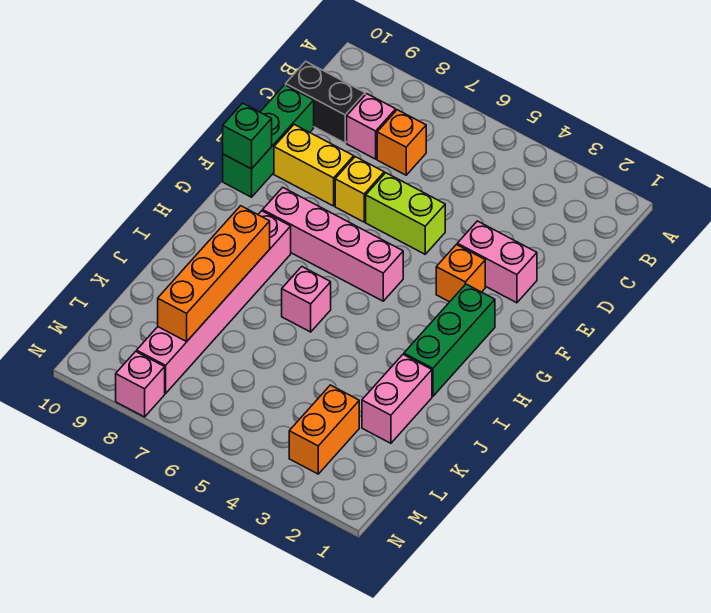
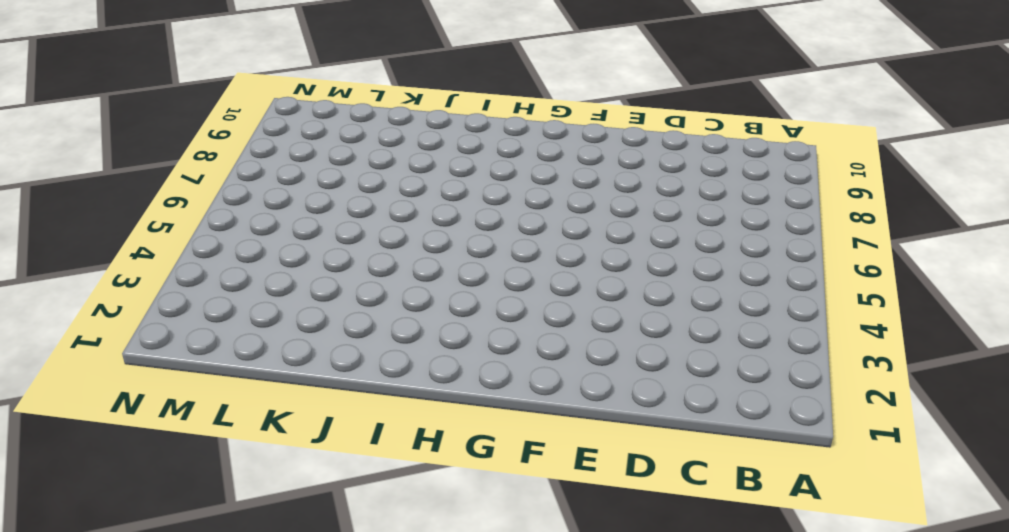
none -> orange 1x1 brick [377,110,426,175]
none -> pink 1x1 brick [347,94,396,159]
none -> black 1x2 brick [286,61,365,143]

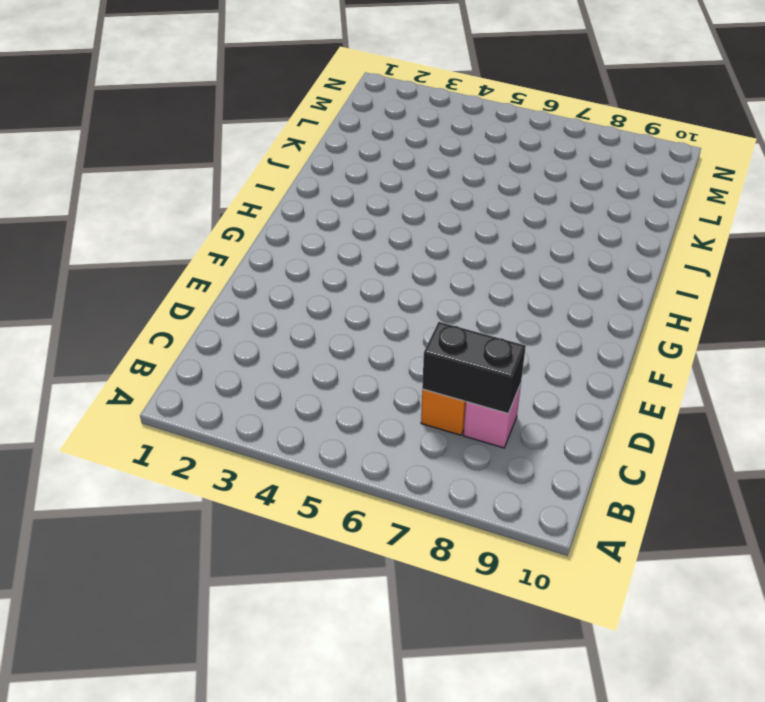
black 1x2 brick [422,322,526,414] -> black 1x2 brick moved to [286,61,365,143]
none -> green 1x3 brick [223,85,314,197]
none -> pink 1x2 brick [457,221,537,303]
none -> lime 1x2 brick [366,173,445,254]

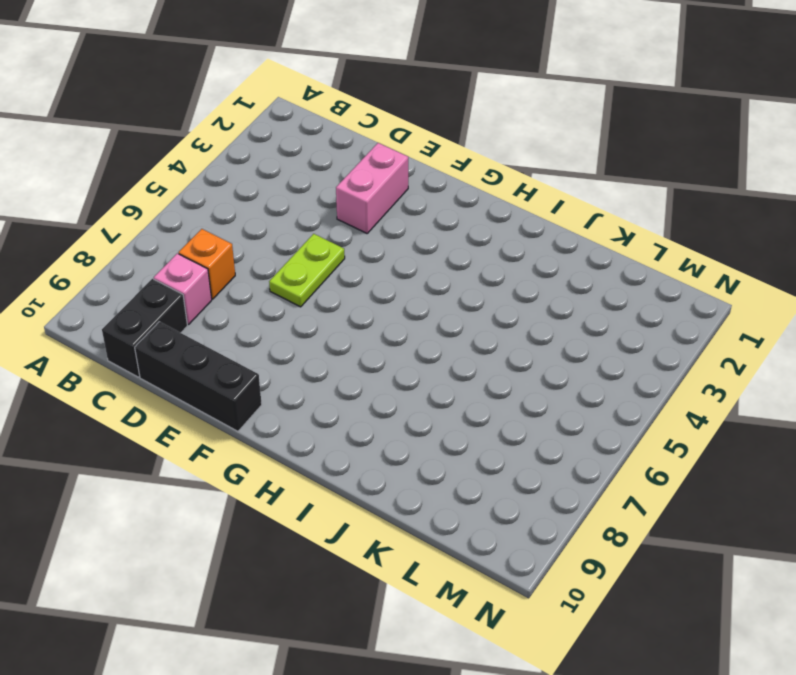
black 1x3 brick [135,322,262,431] -> green 1x3 brick [223,85,314,197]
lime 1x2 plate [269,234,345,307] -> lime 1x2 brick [366,173,445,254]
none -> yellow 1x1 brick [335,157,384,222]
none -> yellow 1x2 brick [274,124,354,206]
none -> orange 1x1 brick [436,245,485,302]

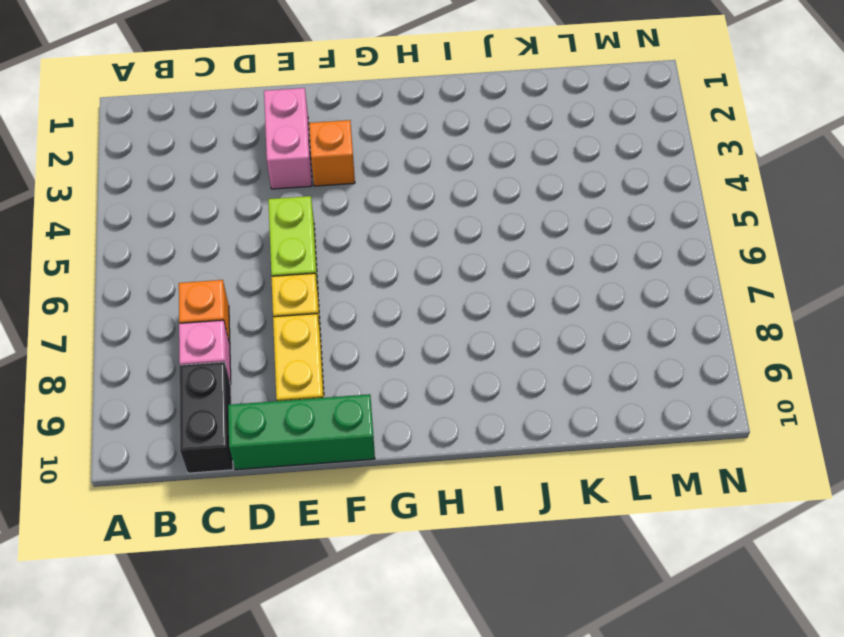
none -> green 1x3 brick [404,284,495,396]
none -> pink 1x4 brick [263,187,403,301]
none -> pink 1x6 brick [137,211,291,393]

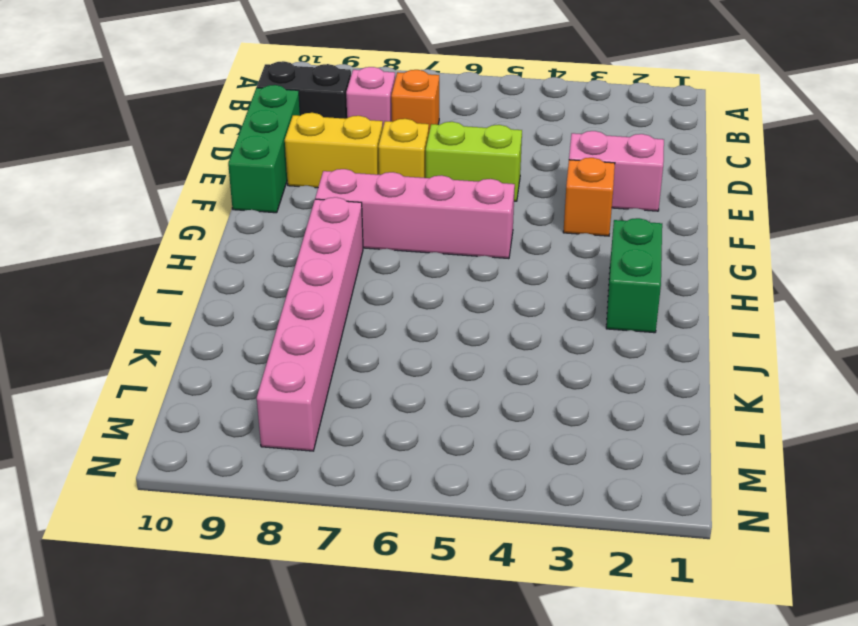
green 1x2 brick [606,218,662,333] -> green 1x3 brick [404,284,495,396]
none -> pink 1x1 brick [282,267,331,332]
none -> pink 1x2 brick [362,355,432,443]
none -> orange 1x2 brick [289,385,359,474]

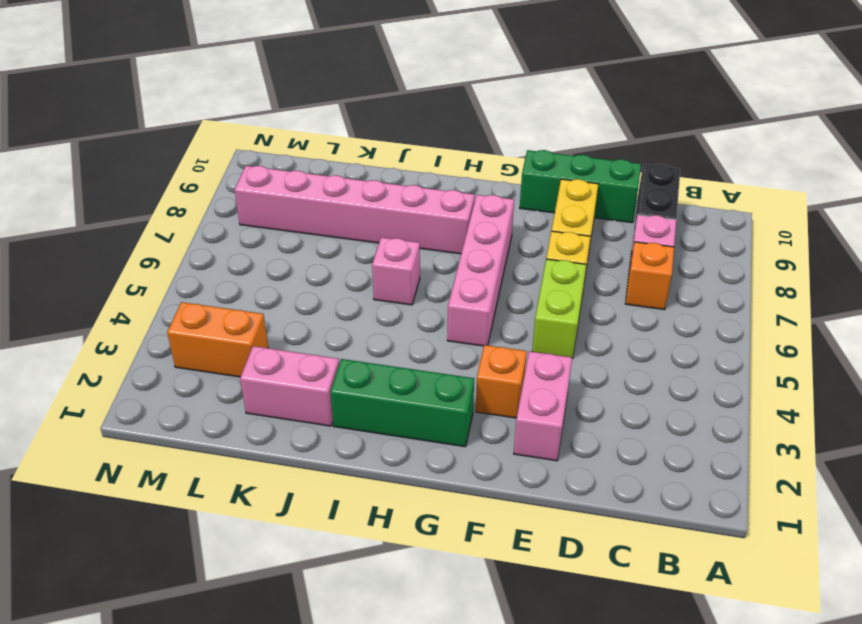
none -> pink 1x1 brick [116,351,165,417]
none -> green 1x1 brick [223,103,272,169]
none -> orange 1x4 brick [158,206,270,342]

